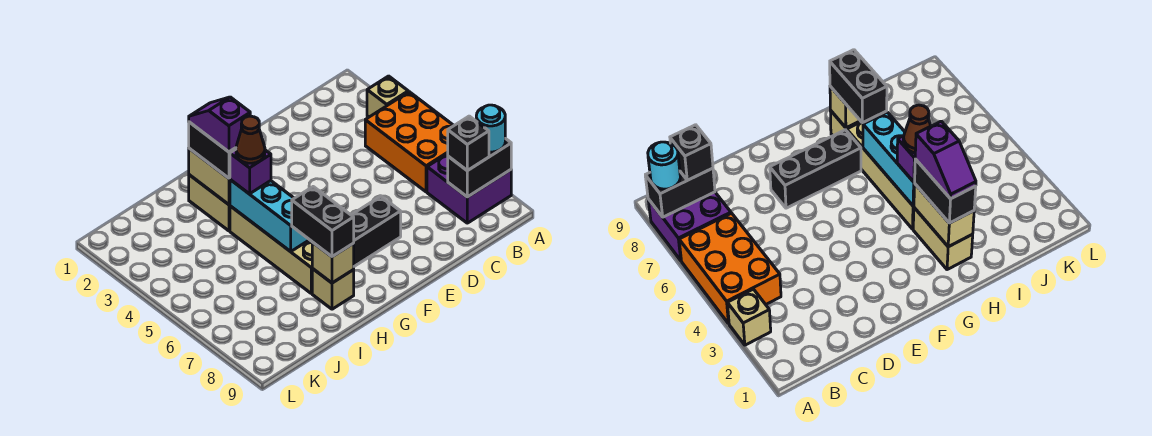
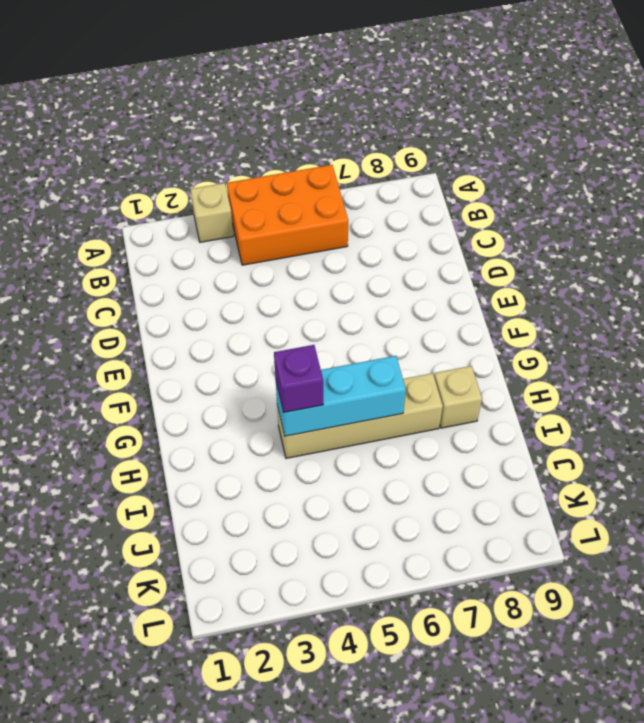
none -> purple 2x2 brick [427,154,511,223]
none -> black 1x3 brick [352,196,401,266]
none -> tan 1x2 brick [189,175,230,231]

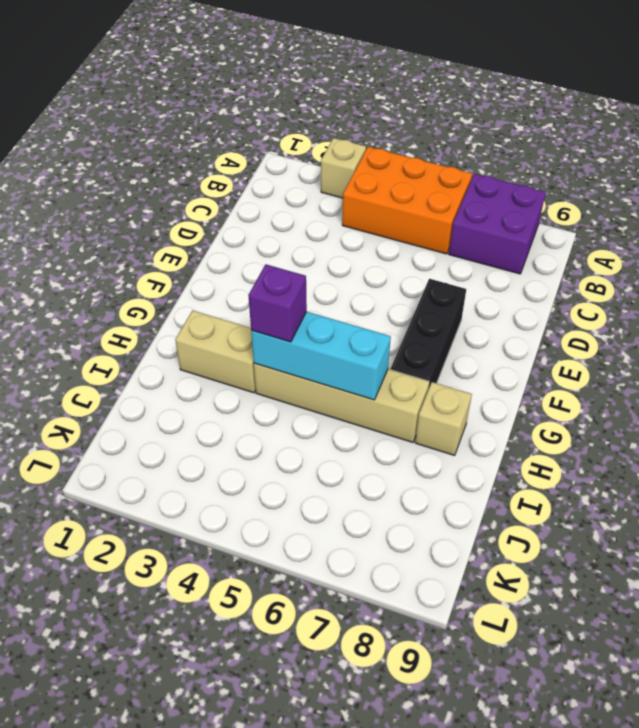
none -> black 1x2 brick [448,138,511,197]
none -> tan 1x2 brick [189,148,230,204]
none -> tan 1x1 brick [312,242,354,283]

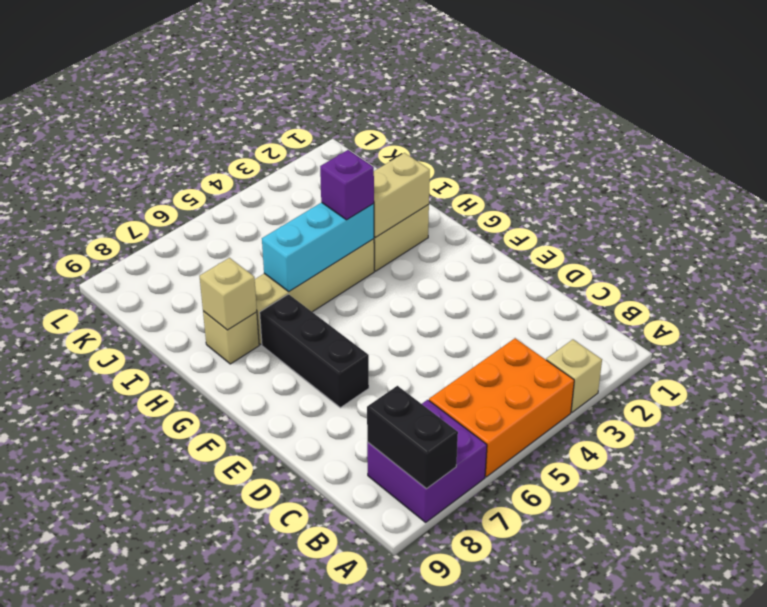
none -> cyan 1x1 round brick [476,105,505,152]
none -> black 1x1 brick [448,116,489,171]
none -> black 1x2 brick [189,122,236,178]

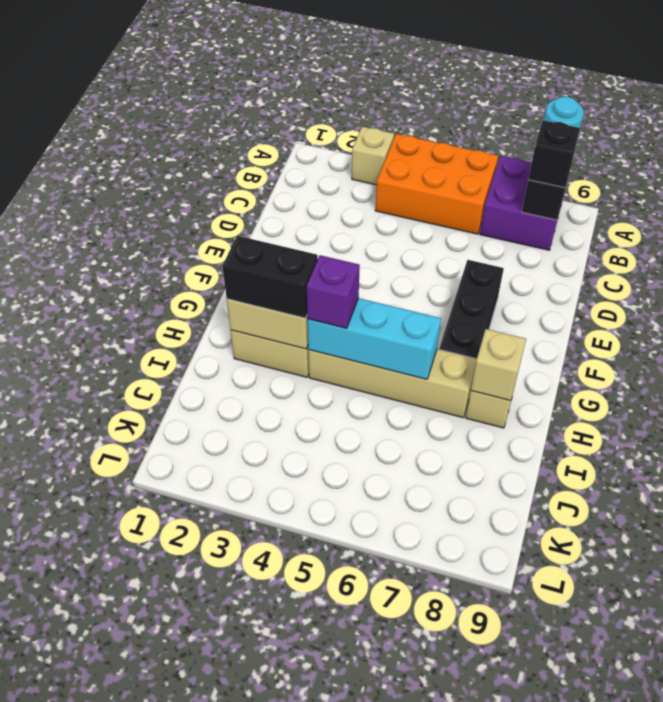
none -> black 1x2 brick [292,187,354,257]
none -> purple 1x2 slope [189,97,250,152]
none -> brown 1x1 cone [236,116,265,163]

